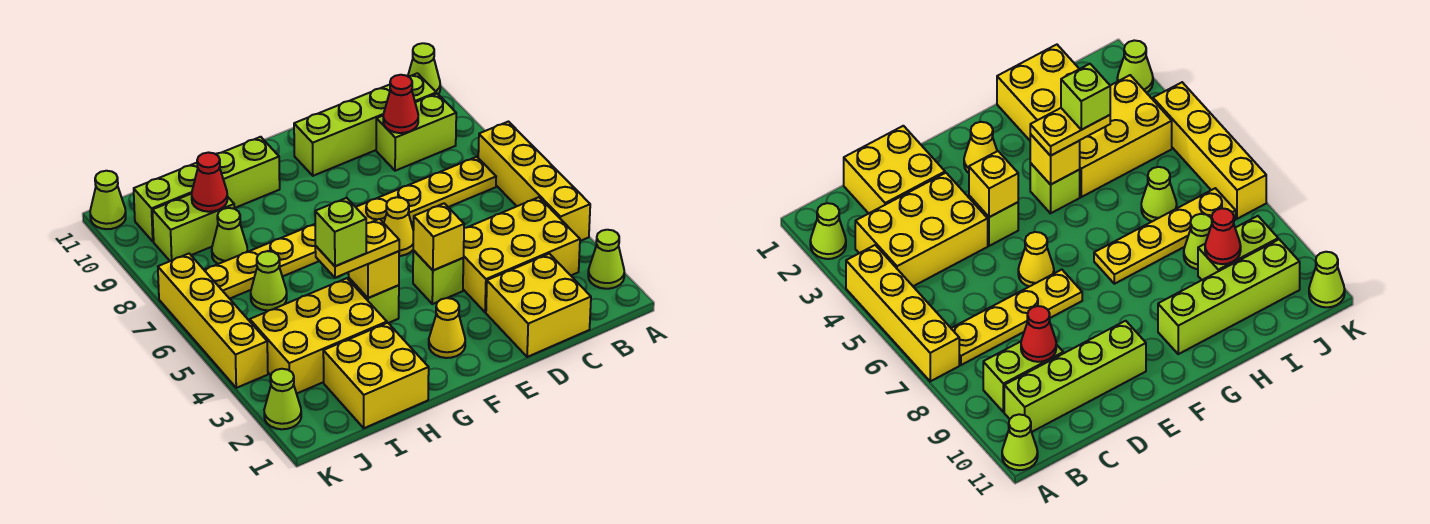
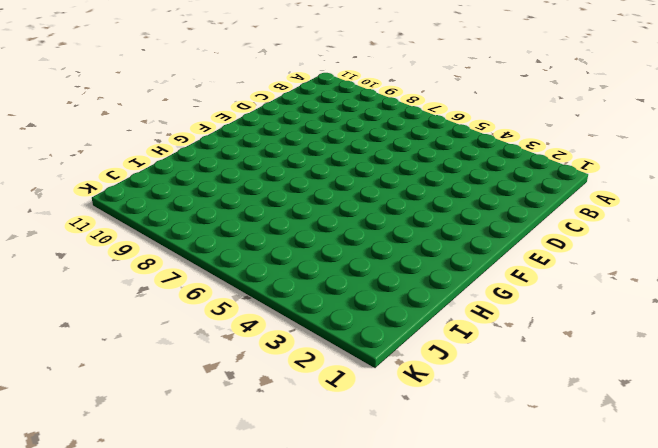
none -> lime 1x1 cone [588,230,624,289]
none -> yellow 1x4 brick [478,122,590,241]
none -> lime 1x1 cone [408,43,440,94]

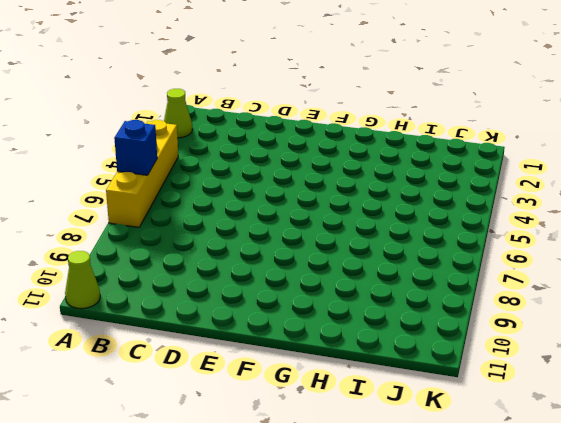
blue 1x1 brick [114,120,157,175] -> none
none -> yellow 2x3 brick [463,197,580,312]
none -> yellow 1x4 plate [356,157,496,224]
none -> lime 1x2 brick [376,94,456,171]

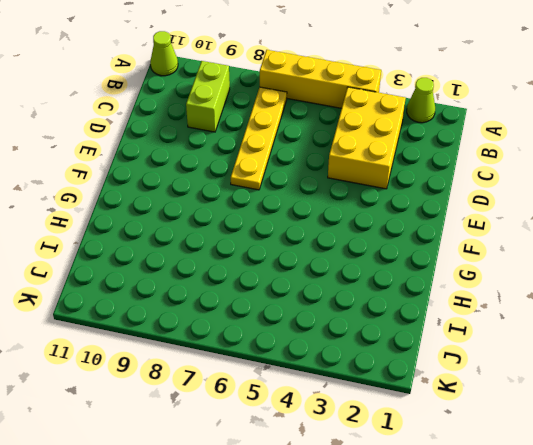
none -> lime 1x4 brick [294,73,436,176]
none -> yellow 2x2 brick [486,254,591,357]
none -> lime 1x1 brick [413,250,463,304]

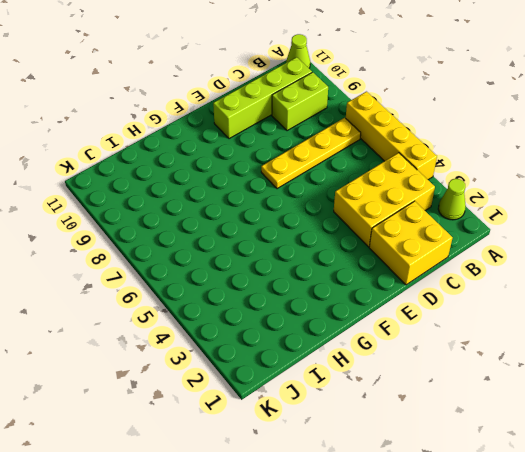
none -> lime 1x1 brick [413,250,463,304]
none -> yellow 1x1 cone [384,197,413,256]
none -> yellow 1x1 cone [429,298,465,358]

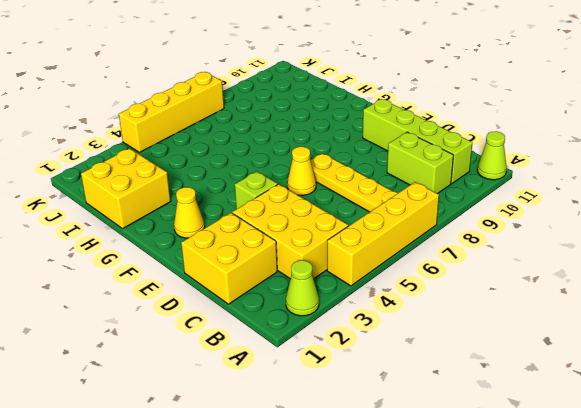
none -> lime 1x1 brick [349,278,399,323]
none -> yellow 1x4 plate [204,224,319,299]
none -> lime 1x4 brick [134,137,280,241]

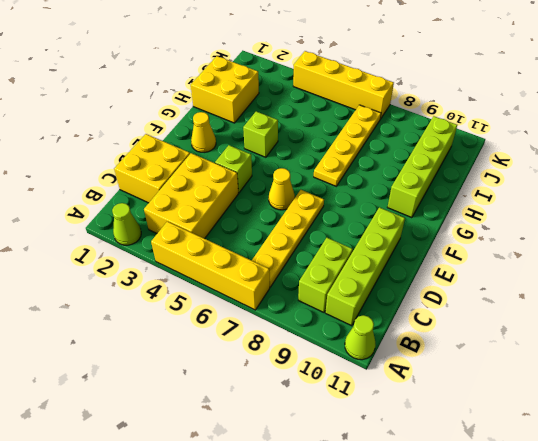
none -> yellow 2x3 brick [250,278,387,394]
none -> lime 1x1 cone [251,251,287,310]
none -> lime 1x1 cone [212,208,248,264]

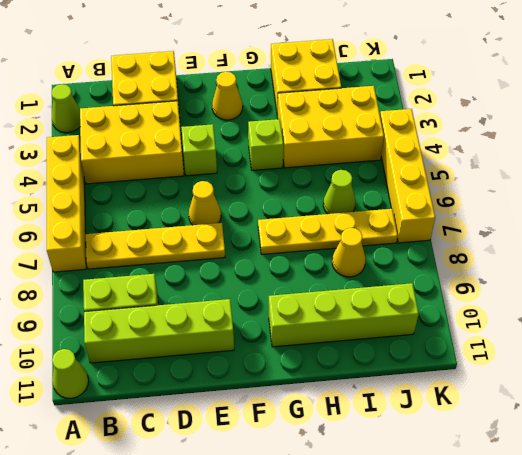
yellow 1x1 cone [332,228,366,277] -> lime 1x1 cone [212,208,248,264]
none -> lime 1x2 brick [152,194,234,261]
none -> lime 1x1 cone [264,369,301,429]
none -> lime 1x1 cone [90,171,126,229]

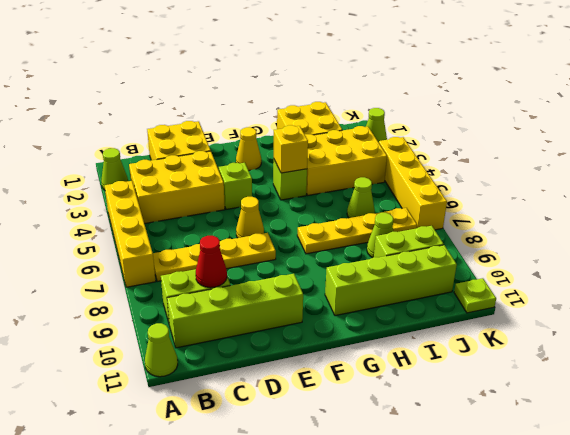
lime 1x1 plate [454,278,496,313] -> lime 1x1 cone [90,171,126,229]
none -> yellow 1x1 brick [413,203,464,270]
none -> red 1x1 cone [192,153,227,212]
none -> yellow 1x2 plate [315,219,399,278]

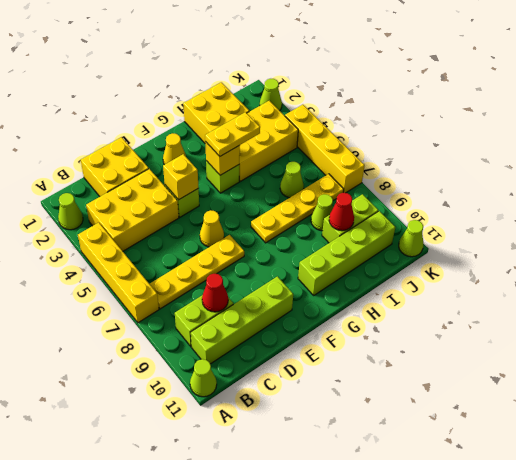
none -> lime 1x1 brick [315,198,366,266]

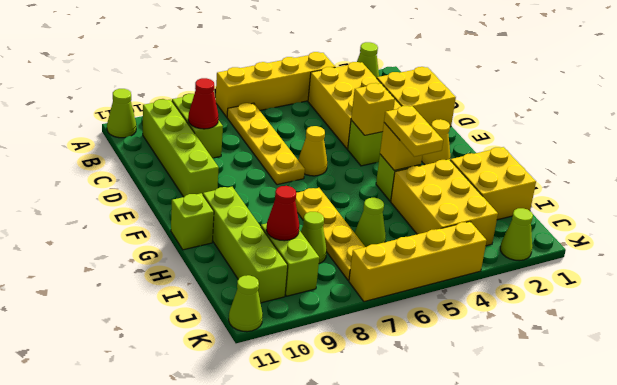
lime 1x1 brick [171,193,214,250] -> lime 1x1 brick moved to [315,198,366,266]

